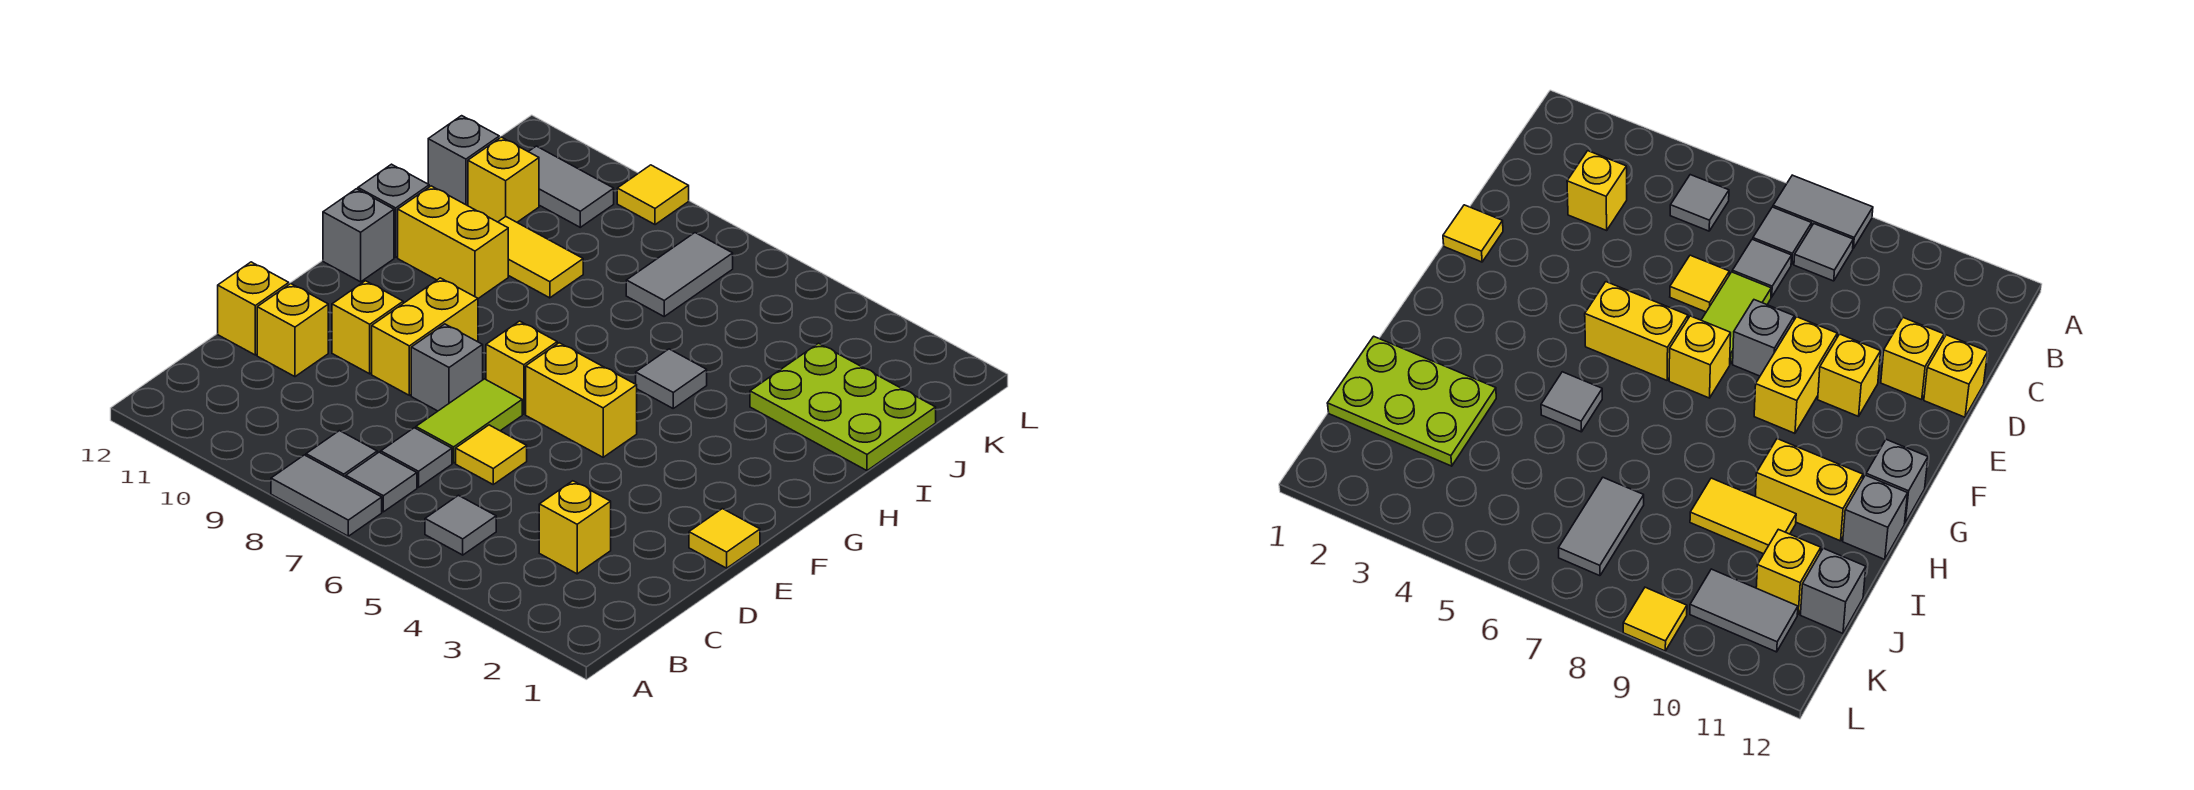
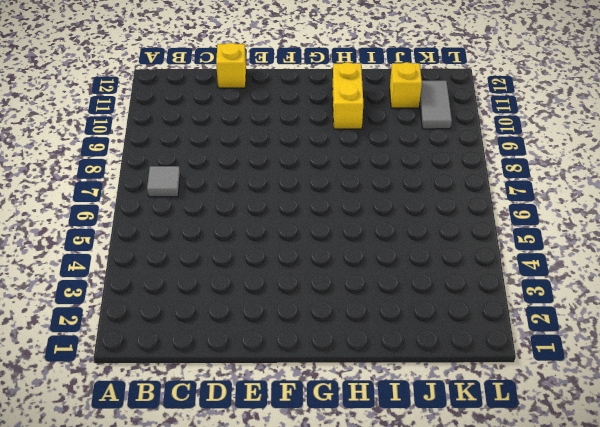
none -> grey 1x2 tile [271,455,382,536]
none -> grey 1x1 tile [425,495,496,555]
none -> grey 1x1 tile [306,431,377,477]

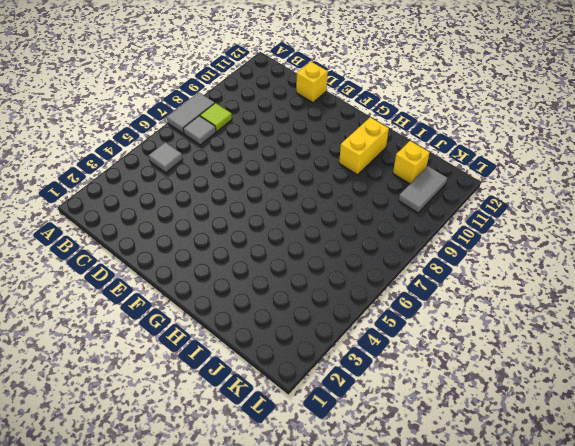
lime 1x1 tile [200,103,232,132] -> grey 1x1 tile [306,431,377,477]
none -> yellow 1x1 brick [539,481,611,574]
none -> grey 1x1 tile [381,428,452,487]
none -> yellow 1x1 tile [456,425,527,484]

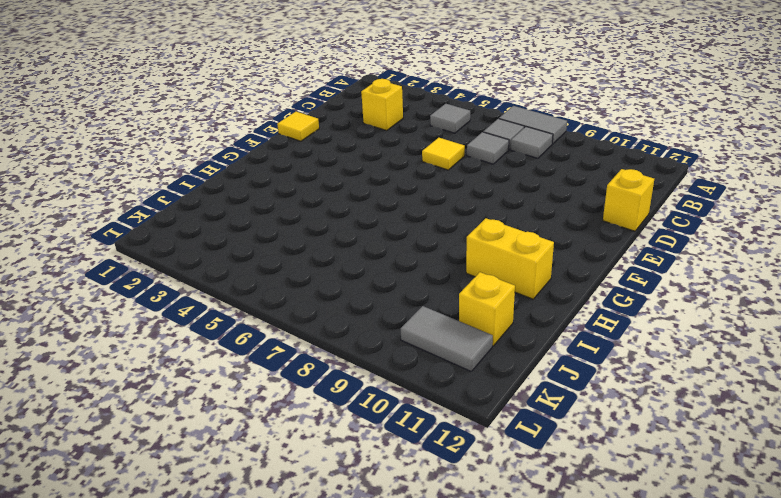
none -> lime 1x2 tile [416,379,522,463]
none -> yellow 1x1 brick [257,284,328,377]
none -> grey 1x1 brick [411,324,483,411]

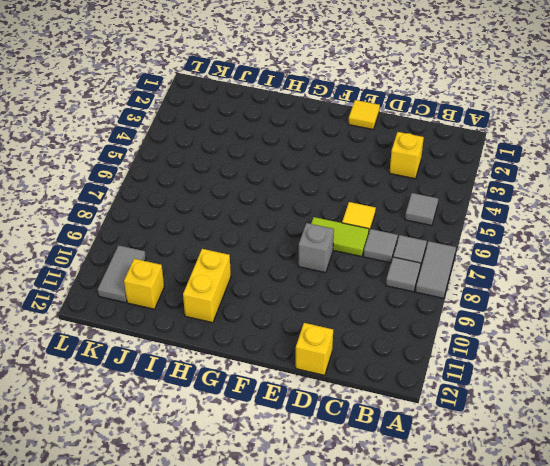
none -> yellow 1x1 brick [257,284,328,377]
none -> yellow 1x2 brick [372,278,478,395]
none -> yellow 1x1 brick [332,281,403,374]

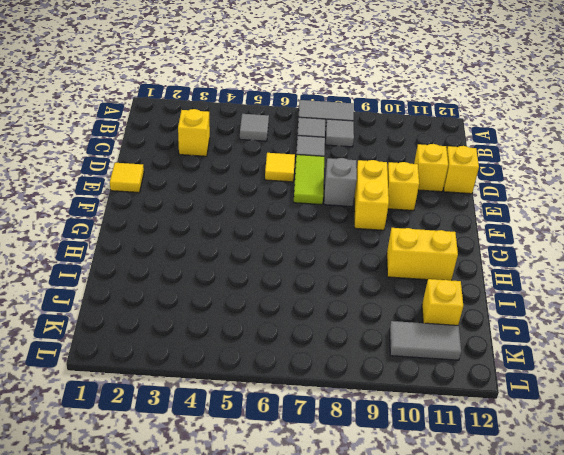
none -> yellow 1x2 brick [526,343,637,457]
none -> yellow 1x1 brick [486,321,557,414]
none -> grey 1x1 brick [323,189,394,282]

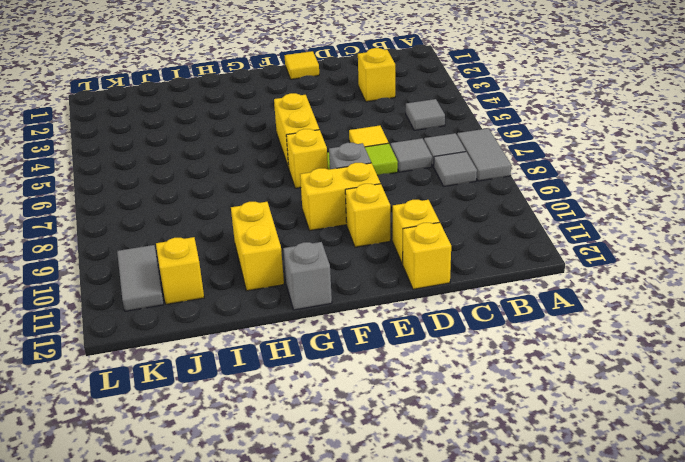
none -> grey 1x1 tile [636,349,707,408]
none -> grey 1x1 brick [358,164,429,257]
none -> lime 2x3 plate [750,343,936,471]

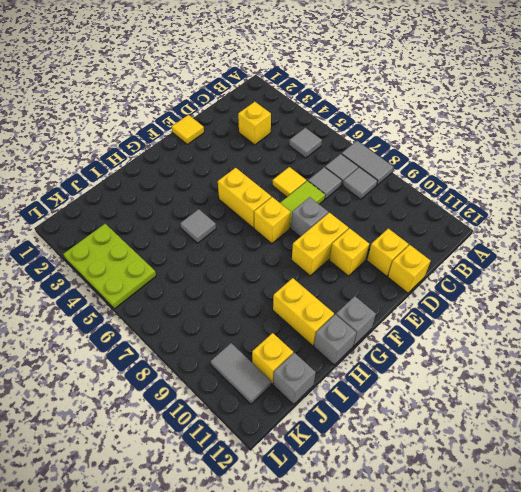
lime 2x3 plate [64,224,156,309] -> lime 2x3 plate moved to [750,343,936,471]
none -> yellow 1x2 tile [498,217,583,298]
none -> grey 1x2 tile [626,233,733,316]
none -> yellow 1x1 tile [617,165,689,225]

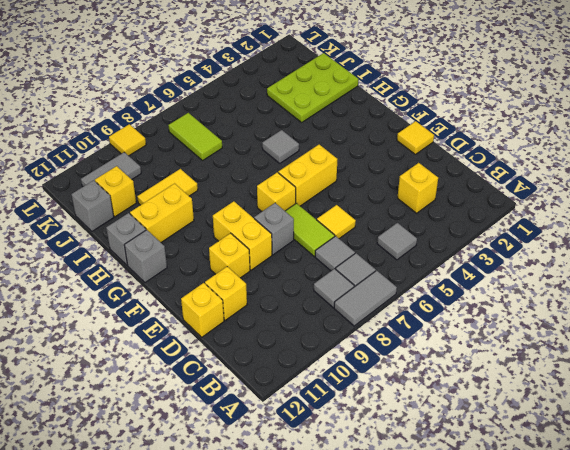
lime 1x2 tile [168,113,222,161] -> grey 1x2 tile [626,233,733,316]

